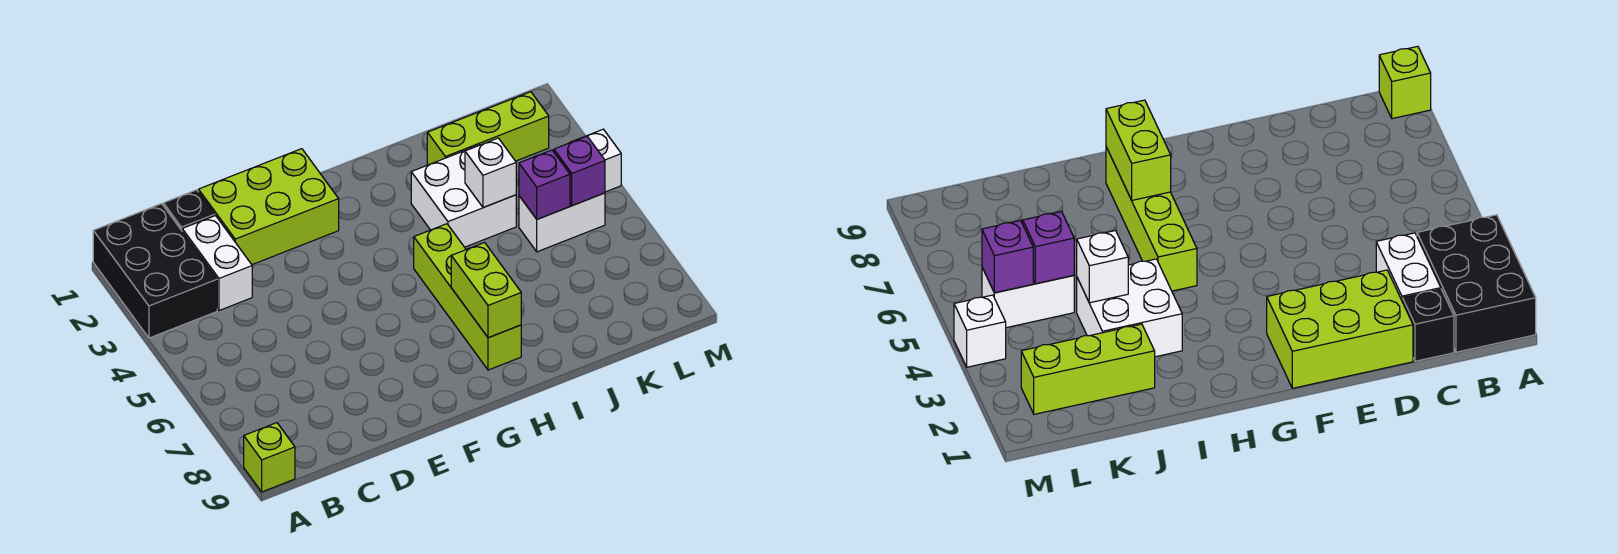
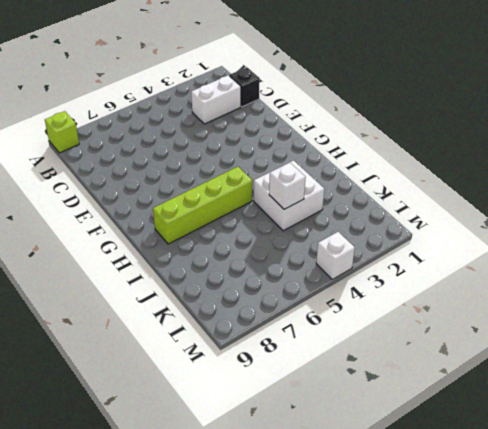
none -> black 2x3 brick [93,204,217,338]
none -> lime 2x3 brick [199,149,339,265]
none -> lime 1x3 brick [427,92,549,165]

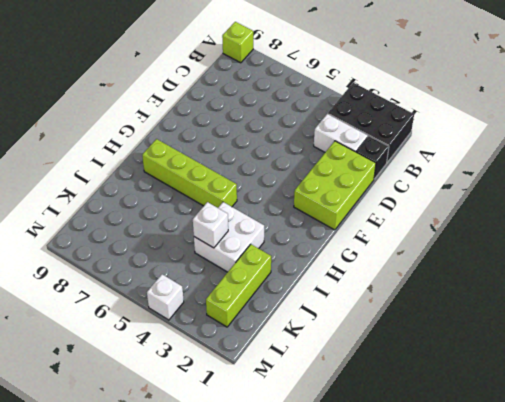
none -> white 1x2 brick [519,193,605,252]
none -> lime 1x2 brick [451,243,521,338]
none -> purple 1x1 brick [519,150,570,219]

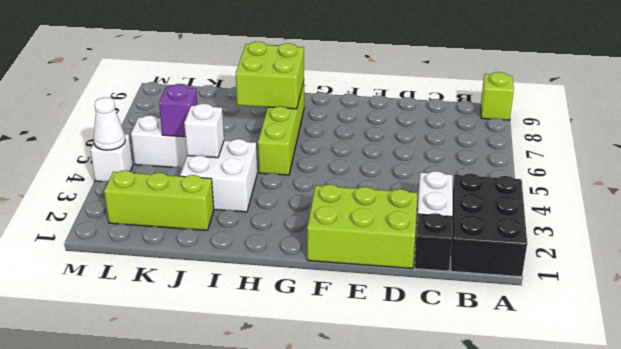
lime 2x2 brick [236,42,304,109] -> lime 1x2 brick [451,243,521,338]
white 1x1 cone [93,98,125,150] -> none
none -> purple 1x1 brick [554,136,605,206]

